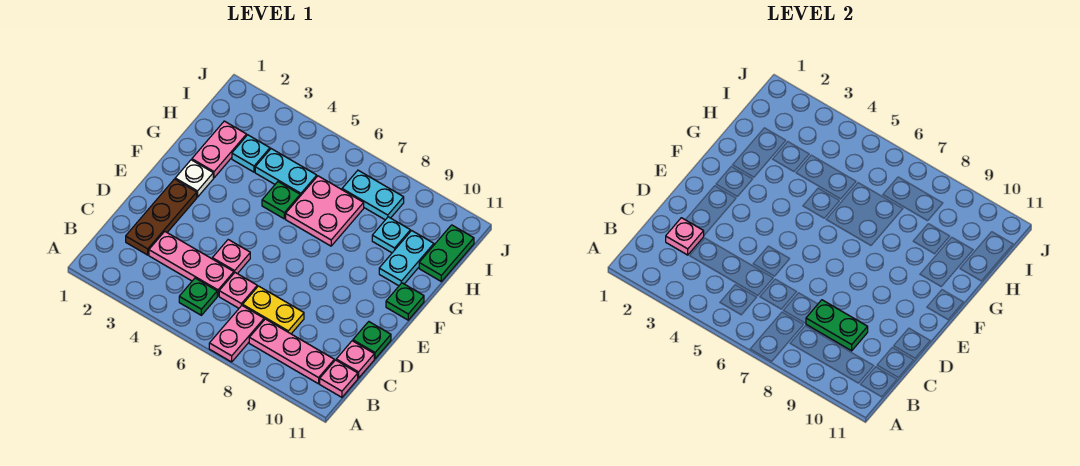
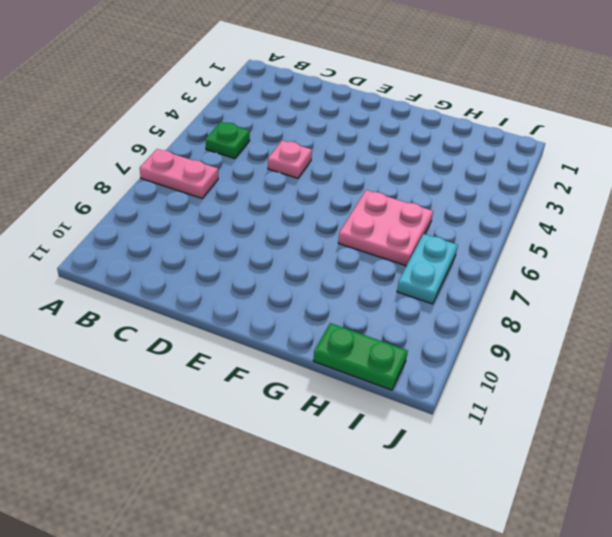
none -> pink 1x3 plate [249,319,334,384]
none -> pink 1x1 plate [320,360,358,397]
none -> brown 1x3 plate [126,179,197,255]

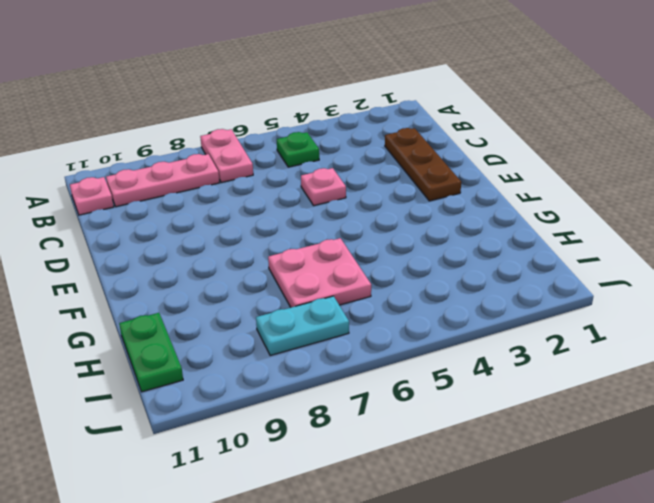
none -> pink 1x3 plate [149,232,234,296]
none -> pink 1x1 plate [219,273,257,308]
none -> yellow 1x2 plate [243,286,304,334]

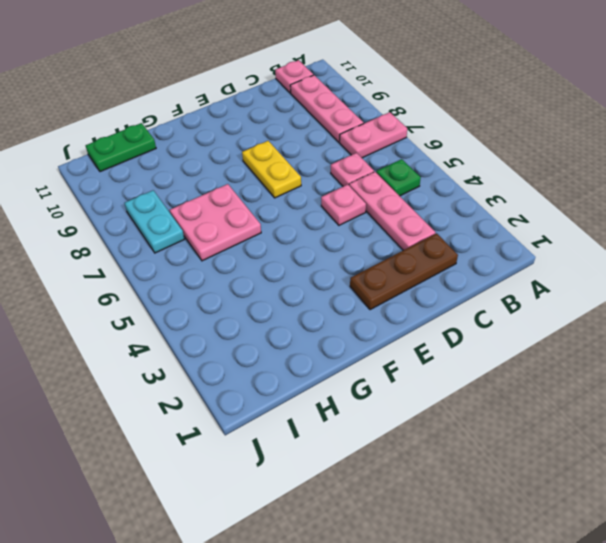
yellow 1x2 plate [242,141,301,198] -> yellow 1x2 plate moved to [243,286,304,334]
none -> pink 1x1 plate [336,341,374,378]
none -> green 1x1 plate [353,322,391,359]
none -> white 1x1 plate [175,160,213,197]

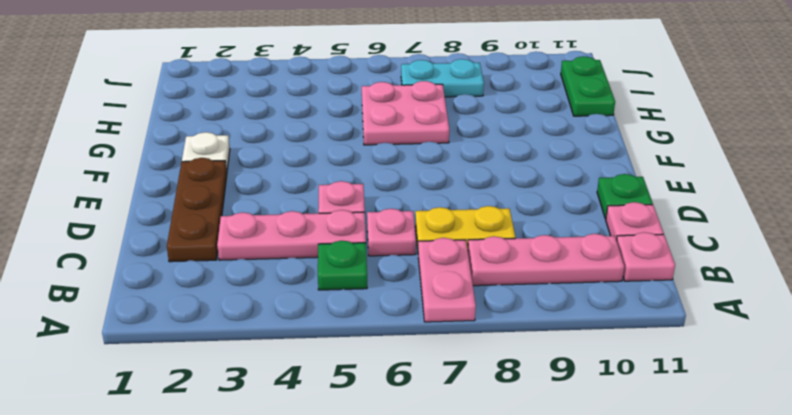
none -> green 1x1 plate [386,283,424,320]
none -> pink 1x2 plate [192,121,247,178]
none -> green 1x1 plate [262,182,300,219]

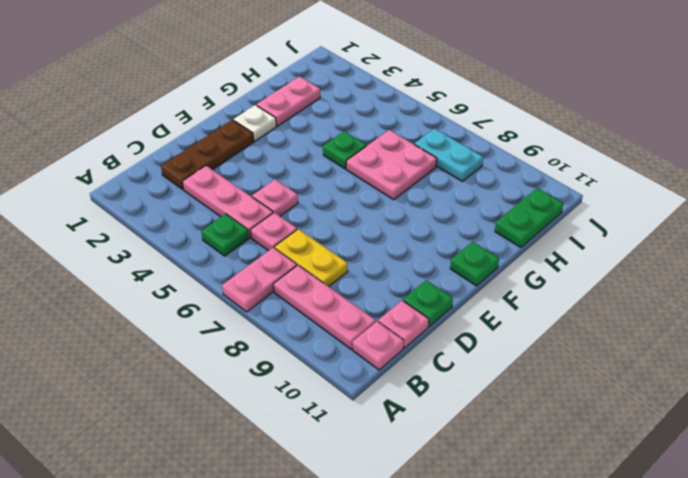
none -> cyan 1x2 plate [379,231,434,286]
none -> cyan 1x1 plate [232,135,270,172]
none -> cyan 1x2 plate [255,149,317,196]

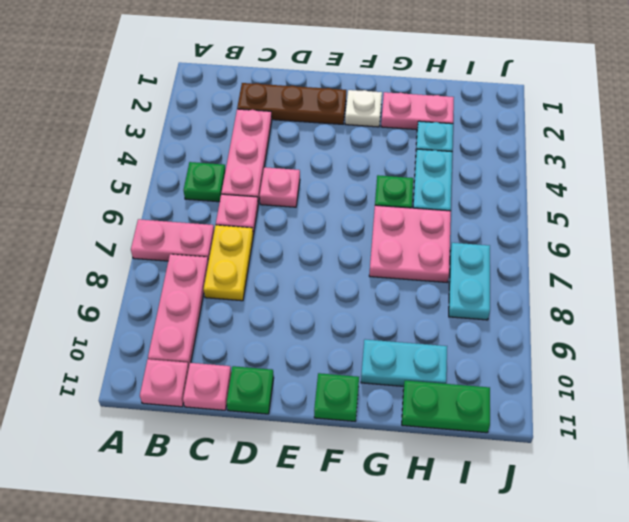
none -> cyan 1x1 plate [372,217,410,253]
none -> pink 1x1 plate [666,218,704,255]
none -> green 1x2 plate [806,300,868,351]

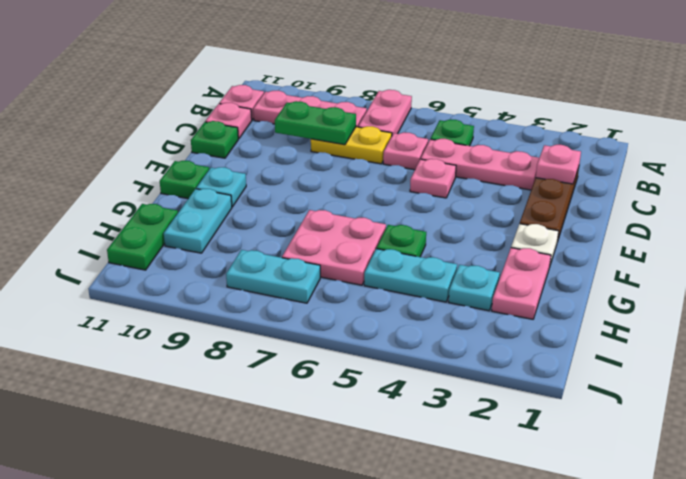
cyan 1x1 plate [196,167,246,207] -> cyan 1x1 plate moved to [372,217,410,253]

